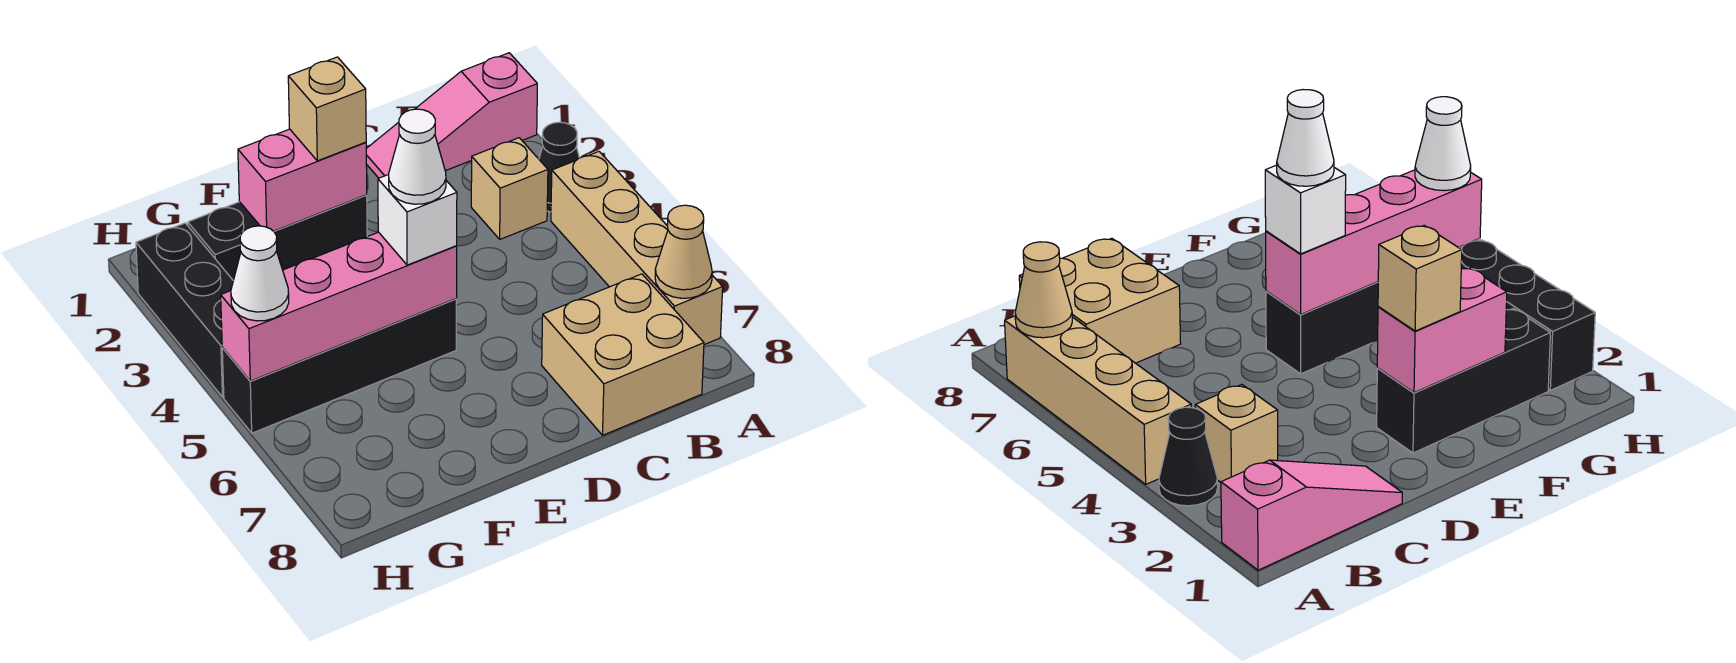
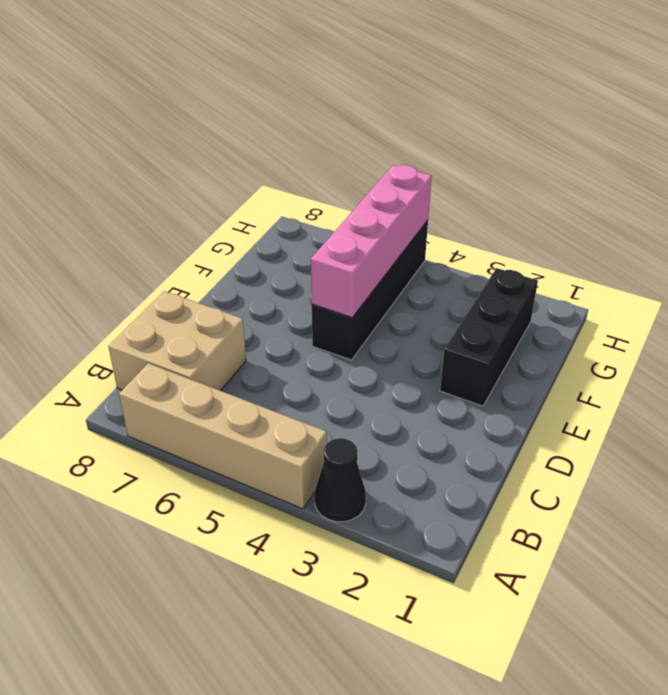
none -> pink 1x3 slope [366,53,537,178]
none -> tan 1x1 brick [471,138,548,239]
none -> black 1x3 brick [136,223,233,397]

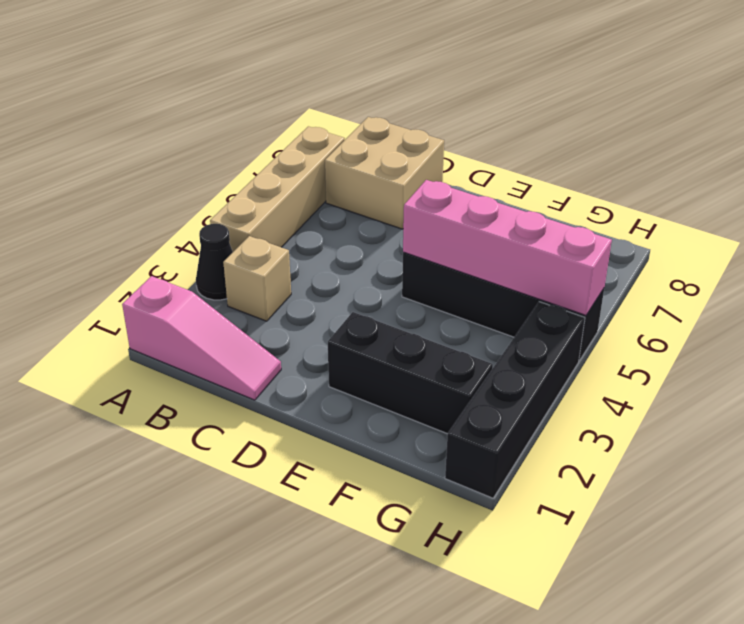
black 1x4 brick [445,302,585,498] -> black 1x3 brick [136,223,233,397]
none -> tan 1x1 cone [655,205,712,298]
none -> pink 1x2 brick [238,129,367,231]
none -> tan 1x1 brick [288,57,366,161]

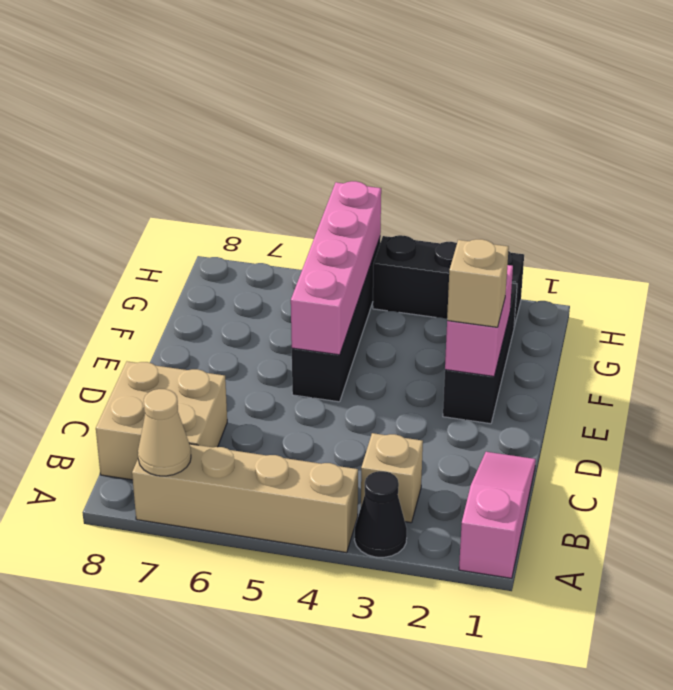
none -> white 1x1 brick [378,174,457,265]
none -> white 1x1 cone [231,226,289,321]
none -> white 1x1 cone [389,109,446,204]

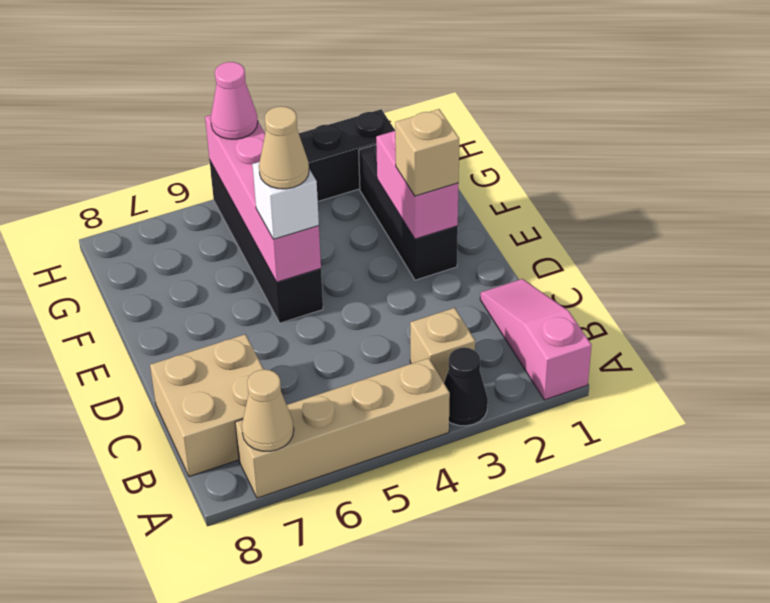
tan 1x1 cone [259,106,309,189] -> white 1x1 cone [389,109,446,204]
pink 1x1 cone [211,62,258,139] -> white 1x1 cone [231,226,289,321]

